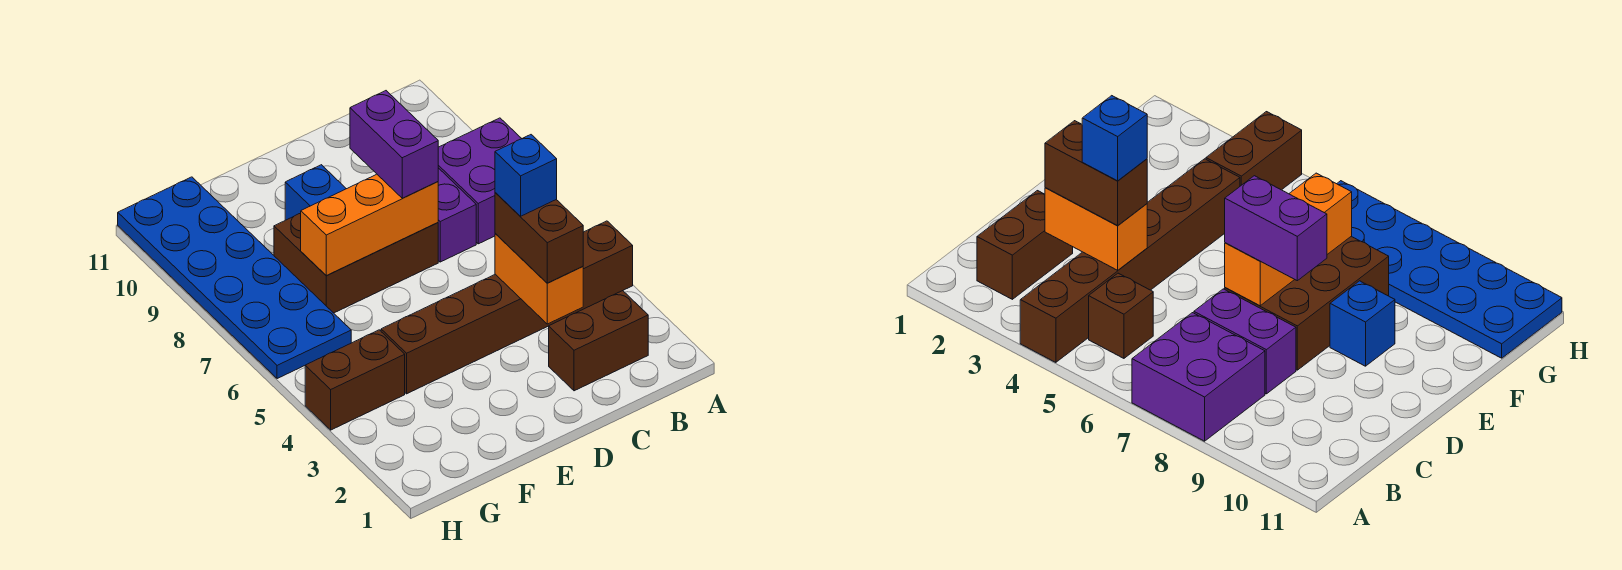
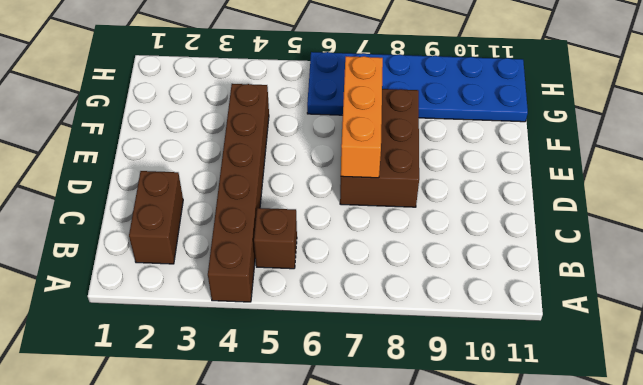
none -> purple 2x2 brick [438,118,522,244]
none -> purple 1x2 brick [438,168,476,262]
none -> blue 1x1 brick [285,165,346,220]

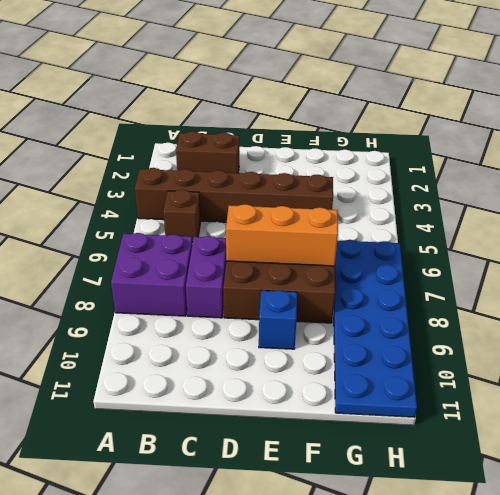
none -> brown 1x2 brick [305,330,405,430]
none -> orange 1x2 brick [495,233,583,324]
none -> brown 1x2 brick [495,193,583,283]

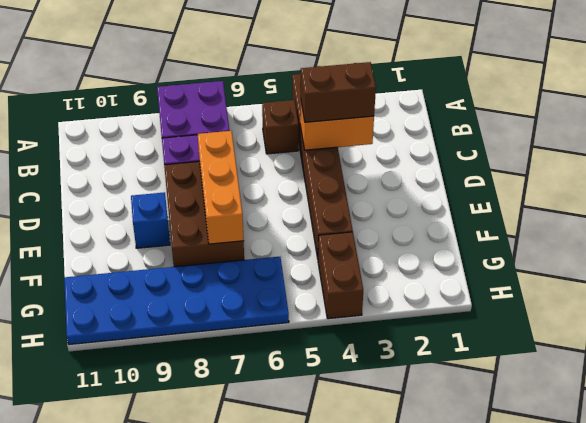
none -> brown 1x2 brick [549,291,648,391]
none -> purple 1x2 brick [350,91,438,198]
none -> blue 1x1 brick [495,135,557,216]

